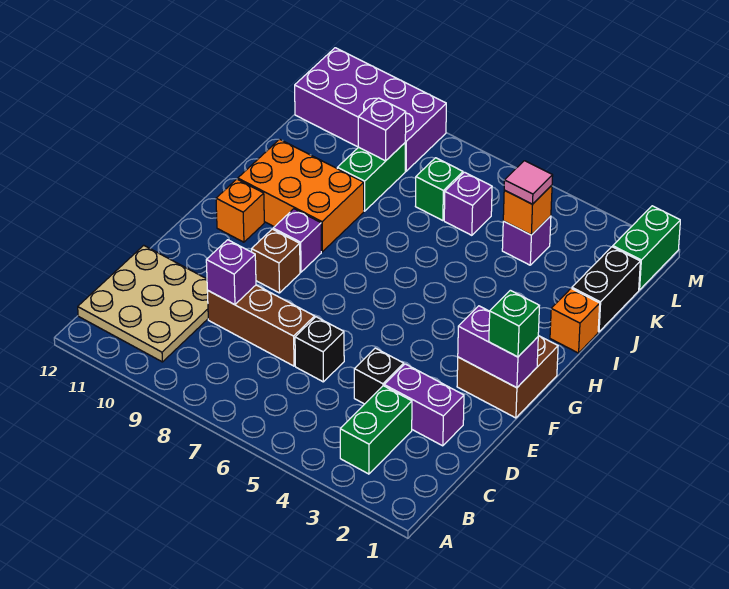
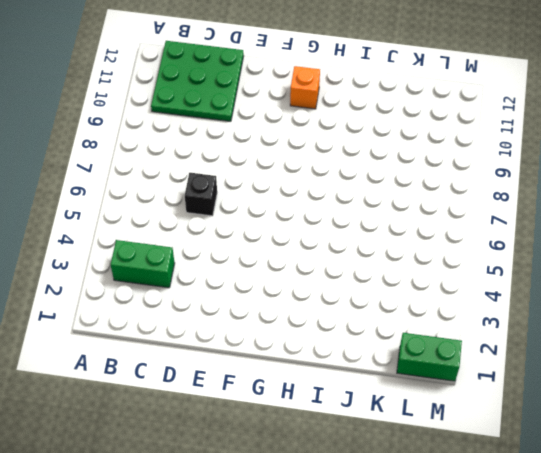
green 3x3 plate [151,41,244,121] -> tan 3x3 plate [78,245,208,362]
none -> purple 1x2 brick [384,364,464,446]
none -> black 1x1 brick [354,348,404,404]
none -> brown 1x3 brick [207,285,315,366]

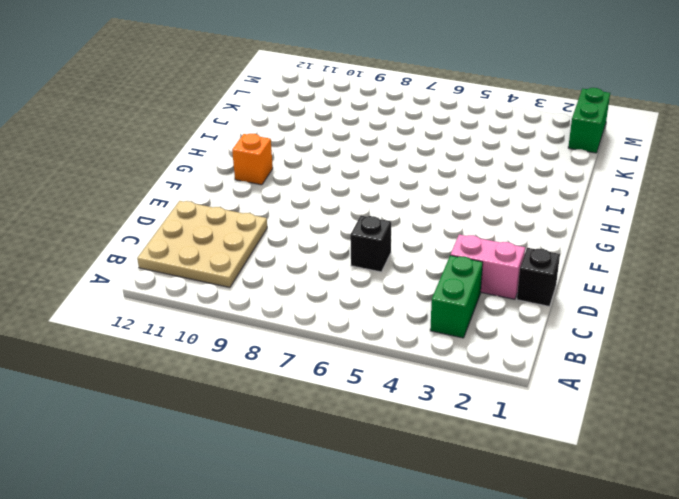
black 1x1 brick [517,248,560,306] -> black 1x1 brick moved to [354,348,404,404]
pink 1x2 brick [450,235,525,299] -> purple 1x2 brick [384,364,464,446]
none -> brown 1x3 brick [207,285,315,366]
none -> brown 2x2 brick [457,335,558,418]
none -> brown 1x1 brick [252,229,300,293]

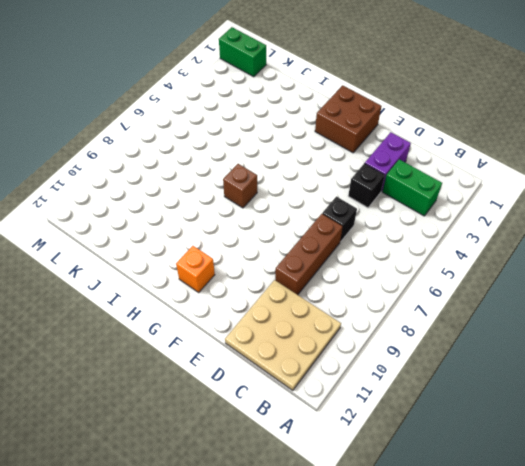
brown 1x1 brick [223,164,257,208] -> brown 1x1 brick moved to [252,229,300,293]
none -> purple 1x1 brick [273,209,321,272]
none -> orange 2x3 brick [238,139,364,252]
none -> orange 1x1 brick [550,289,600,353]

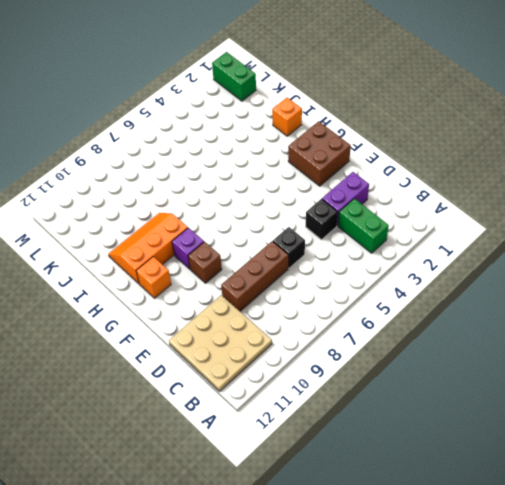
orange 2x3 slope [108,213,188,284] -> orange 2x3 brick [238,139,364,252]
none -> black 1x2 brick [572,247,640,332]
none -> green 1x2 brick [337,143,405,211]
none -> purple 1x1 brick [502,216,551,265]

